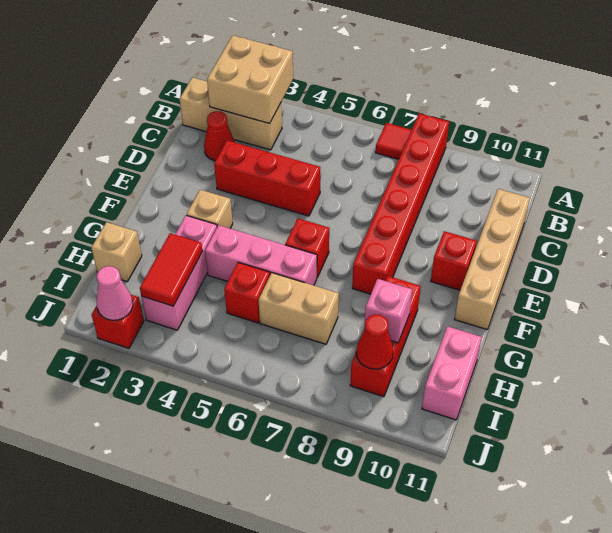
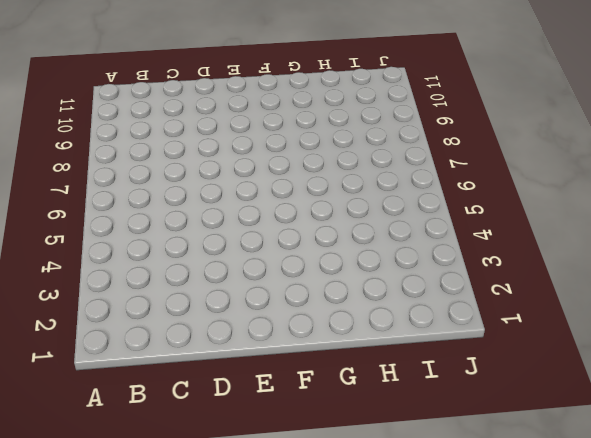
none -> red 1x1 tile [376,123,411,159]
none -> red 1x6 brick [352,113,449,294]
none -> tan 1x3 brick [180,77,282,150]

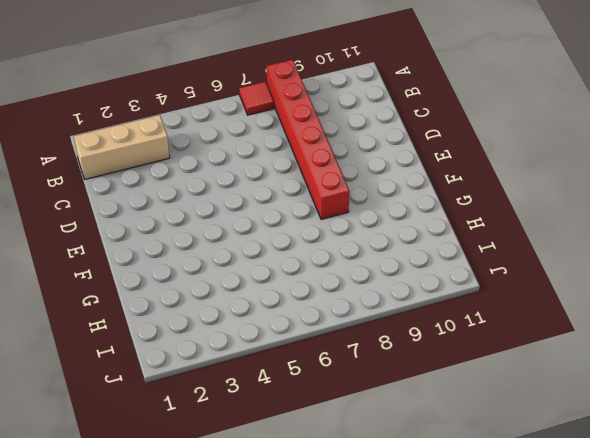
none -> red 1x1 cone [204,111,234,161]
none -> tan 1x4 brick [455,189,530,329]
none -> red 1x3 brick [214,140,320,216]

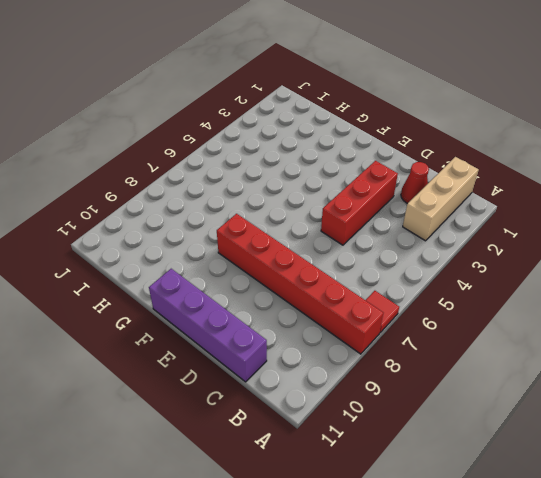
purple 1x4 brick [149,269,267,382] -> tan 1x4 brick [455,189,530,329]
none -> red 1x1 brick [431,231,477,290]
none -> tan 1x1 brick [186,190,233,228]
none -> red 1x1 brick [285,218,329,277]

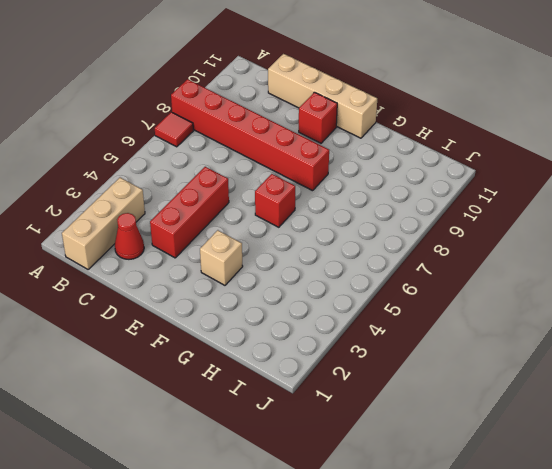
none -> pink 1x3 brick [141,215,217,330]
none -> pink 1x3 brick [205,225,317,285]
none -> red 1x3 brick [350,276,421,397]

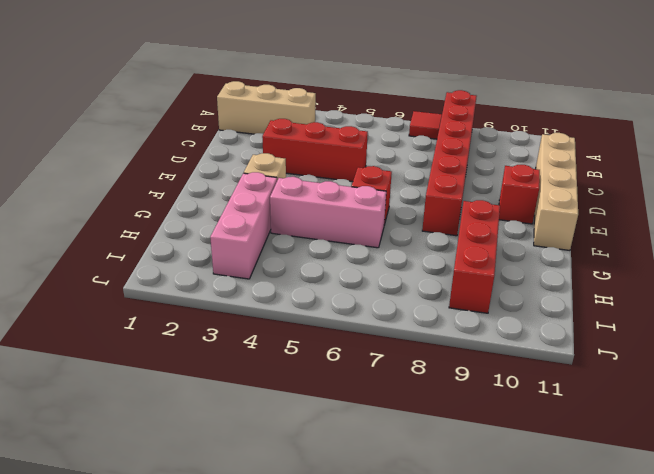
none -> red 1x1 cone [204,111,234,161]
none -> tan 1x1 brick [91,222,142,281]
none -> red 1x1 brick [224,262,270,323]

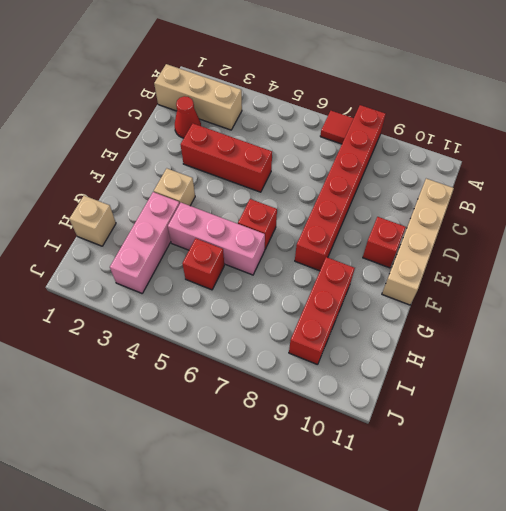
none -> tan 1x2 brick [259,273,339,344]
none -> pink 1x2 brick [422,326,482,420]
none -> red 1x1 brick [92,295,144,348]

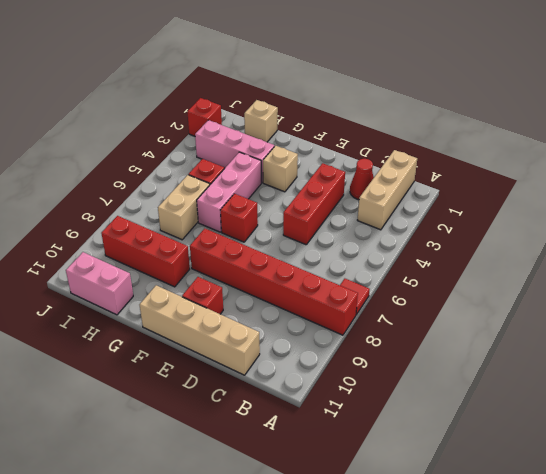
none -> tan 2x2 brick [207,35,293,123]
none -> red 1x2 tile [140,233,202,306]
none -> pink 1x1 brick [364,279,412,343]

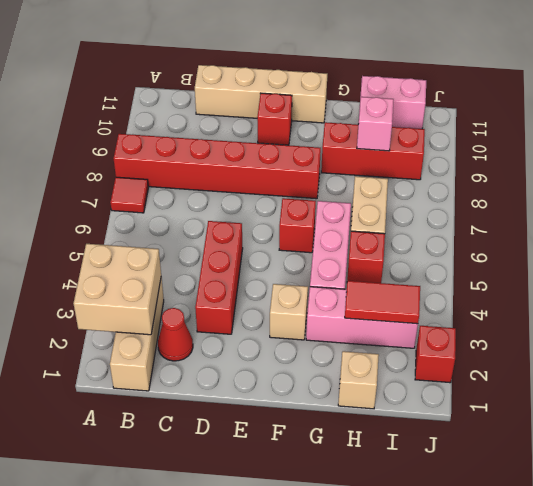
none -> red 1x1 cone [356,314,393,369]
none -> pink 1x1 cone [97,266,133,320]

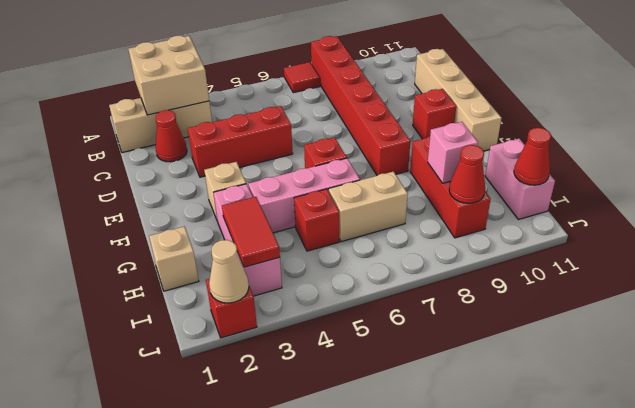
red 1x1 cone [514,128,551,185] -> none
tan 1x1 cone [209,240,249,303] -> pink 1x1 cone [97,266,133,320]

